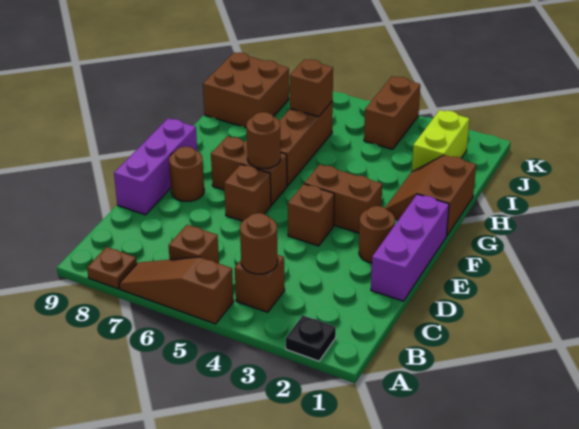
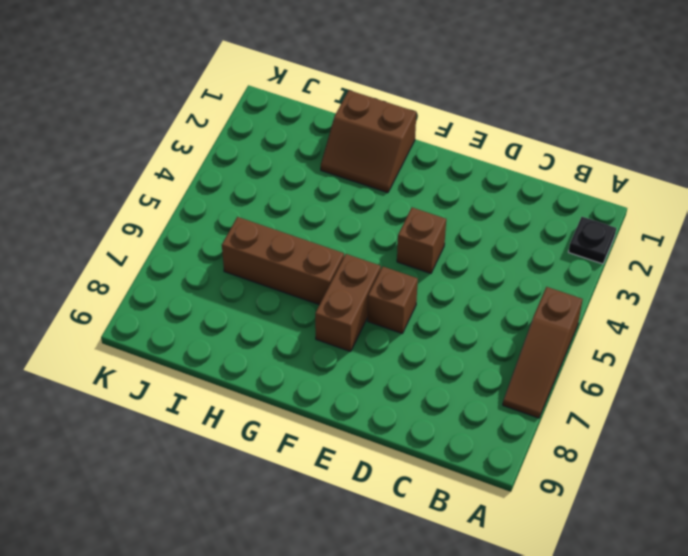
none -> brown 1x1 plate [87,247,137,289]
none -> brown 1x1 brick [235,255,285,312]
none -> brown 1x1 brick [169,225,219,264]

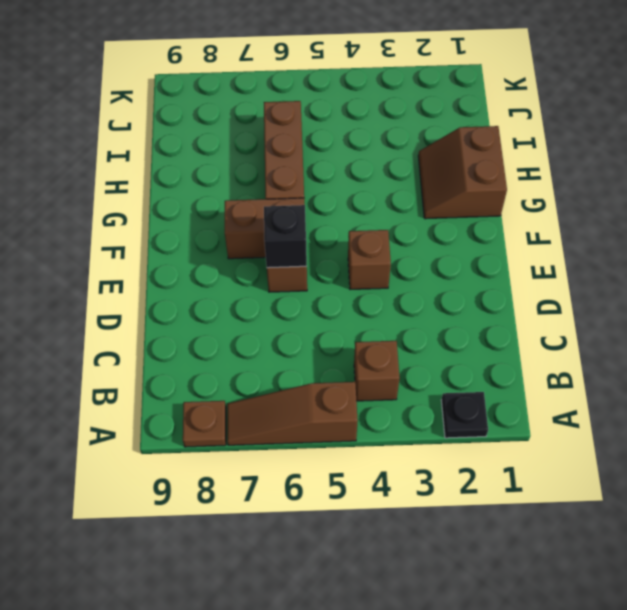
black 1x1 brick [264,205,307,268] -> none
none -> brown 1x1 brick [169,225,219,264]
none -> purple 1x3 brick [371,194,449,301]
none -> purple 1x3 brick [114,118,197,215]

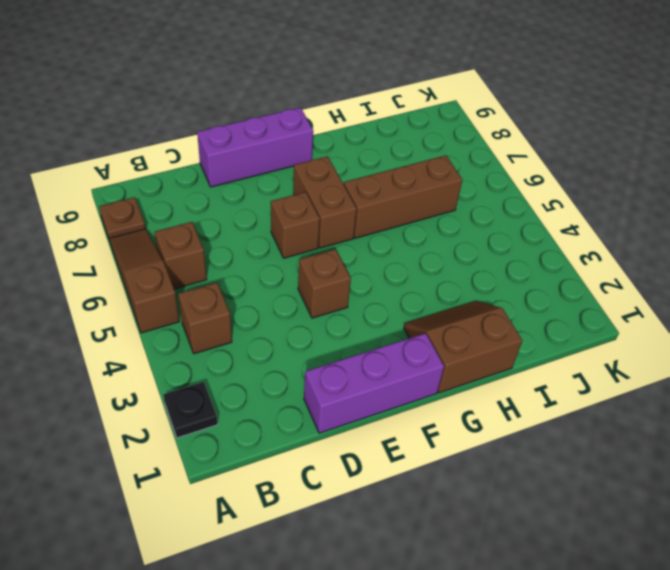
none -> brown 1x1 round brick [359,206,395,263]
none -> brown 1x1 round brick [169,146,204,201]
none -> brown 1x2 brick [304,164,382,233]

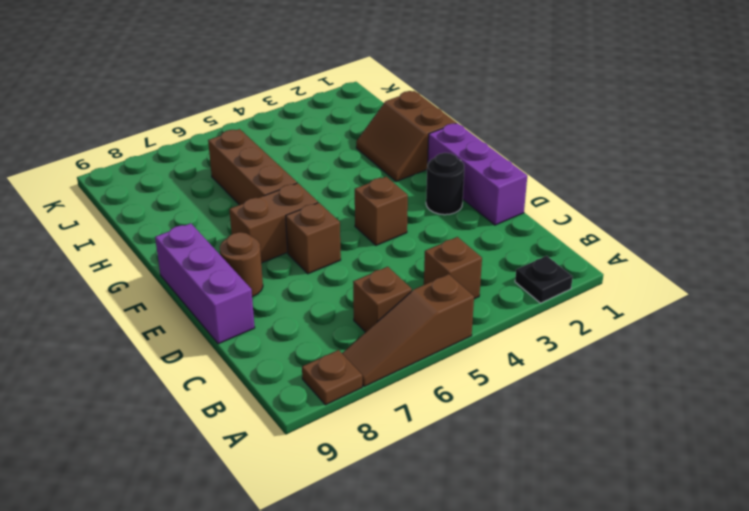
black 1x1 round brick [426,153,464,215] -> brown 1x1 round brick [359,206,395,263]
none -> brown 1x2 brick [304,164,382,233]
none -> lime 1x2 brick [412,110,469,172]
none -> brown 2x2 brick [203,52,289,128]

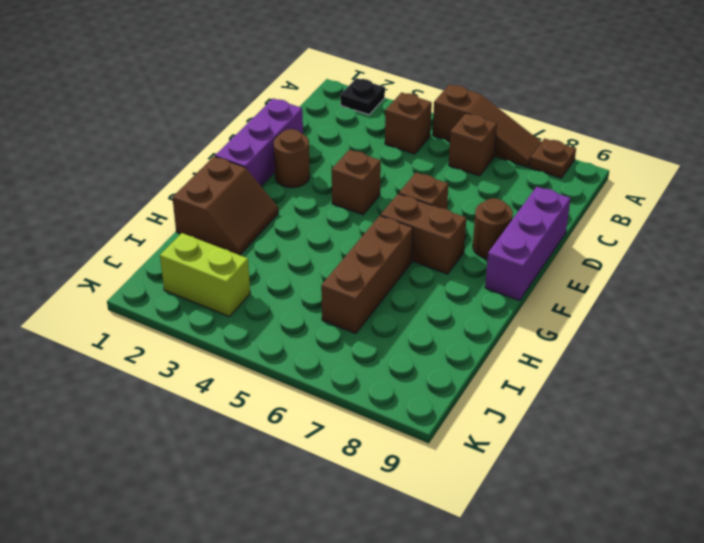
lime 1x2 brick [160,233,250,317] -> lime 1x2 brick turned to [412,110,469,172]
none -> brown 1x2 brick [304,164,382,233]
none -> brown 2x2 brick [203,52,289,128]
none -> brown 1x2 brick [364,76,420,149]

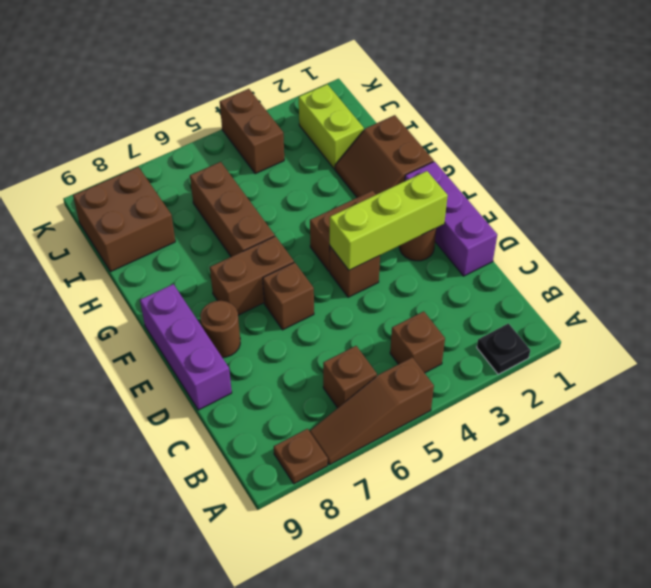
lime 1x3 brick [330,171,448,270] -> none
none -> brown 1x1 round brick [240,213,278,274]
none -> brown 1x1 round brick [246,112,281,168]
none -> brown 1x1 brick [290,59,333,117]

